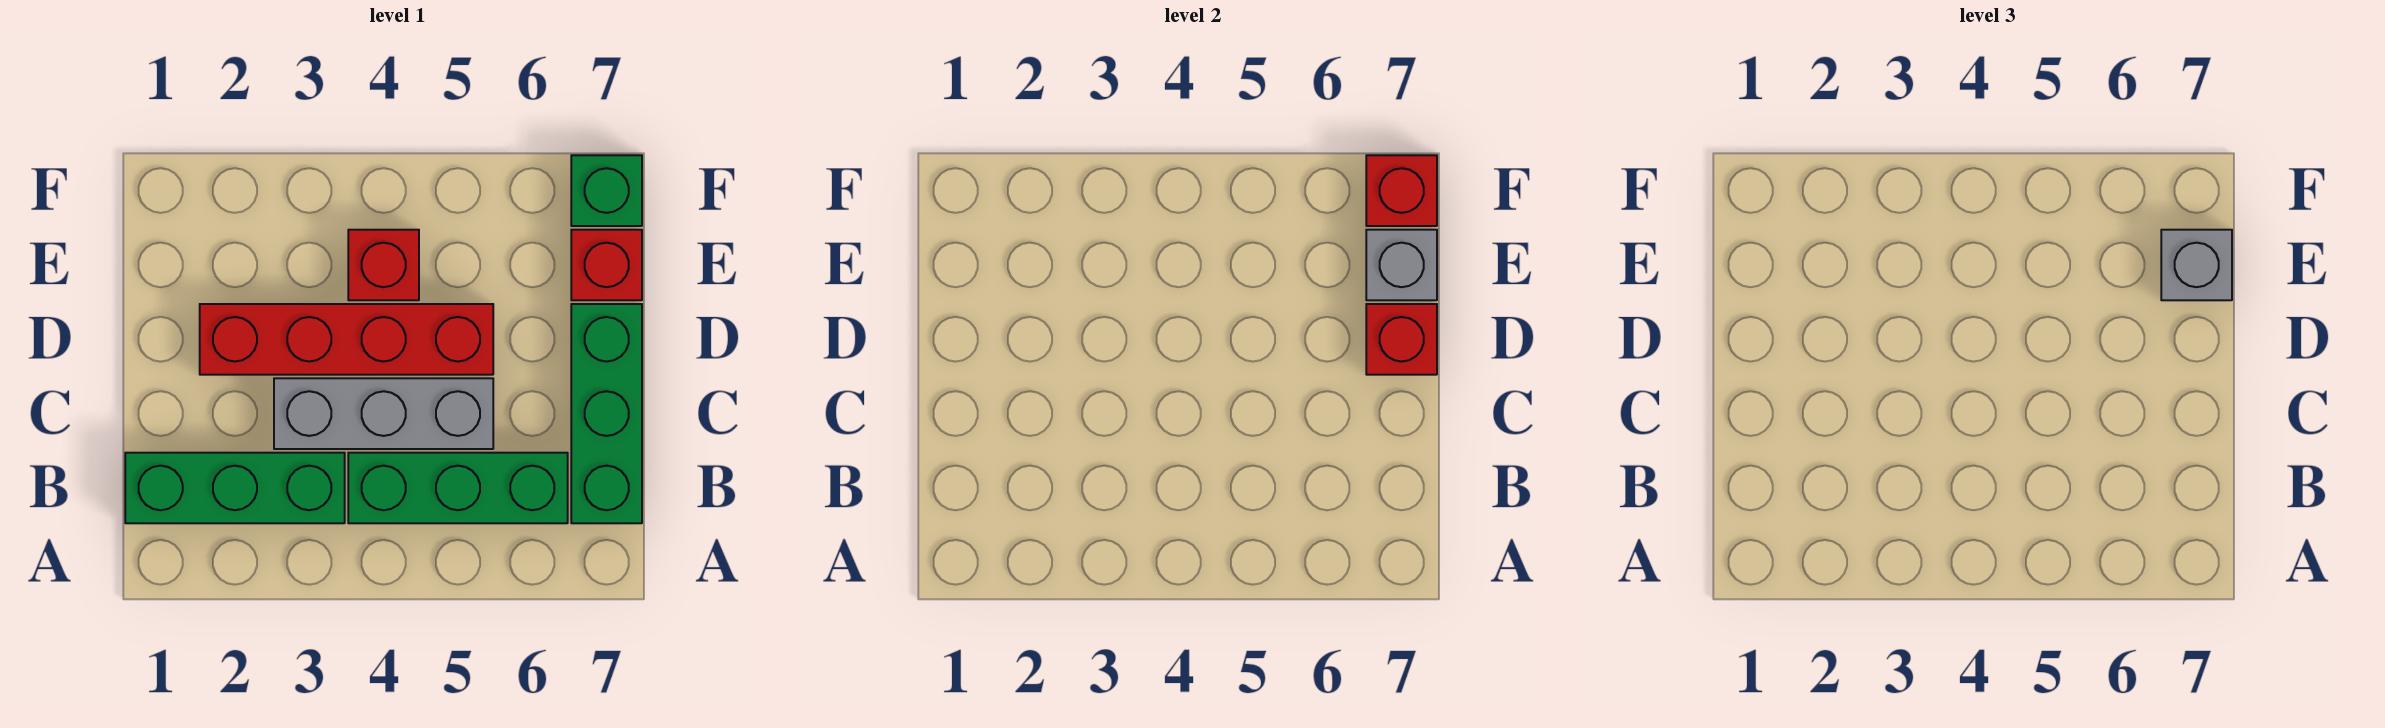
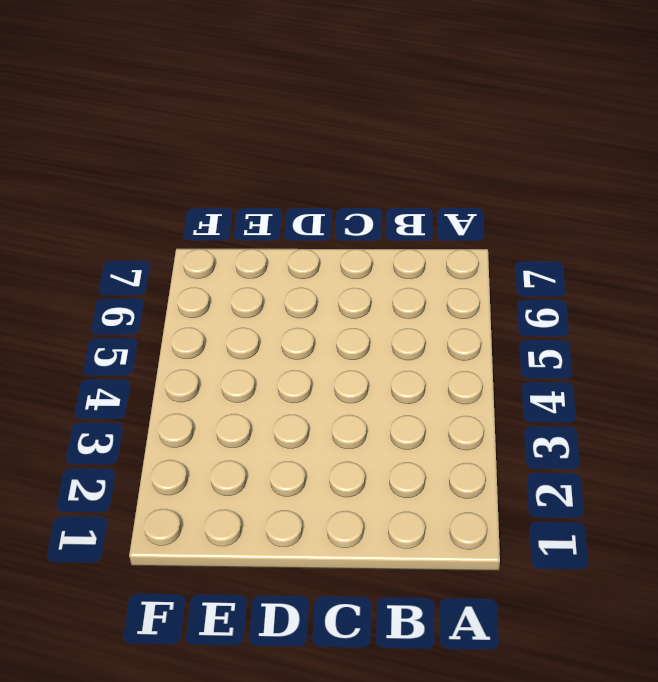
none -> green 1x3 brick [125,453,345,523]
none -> green 1x3 brick [348,453,568,523]
none -> green 1x3 brick [571,304,642,523]

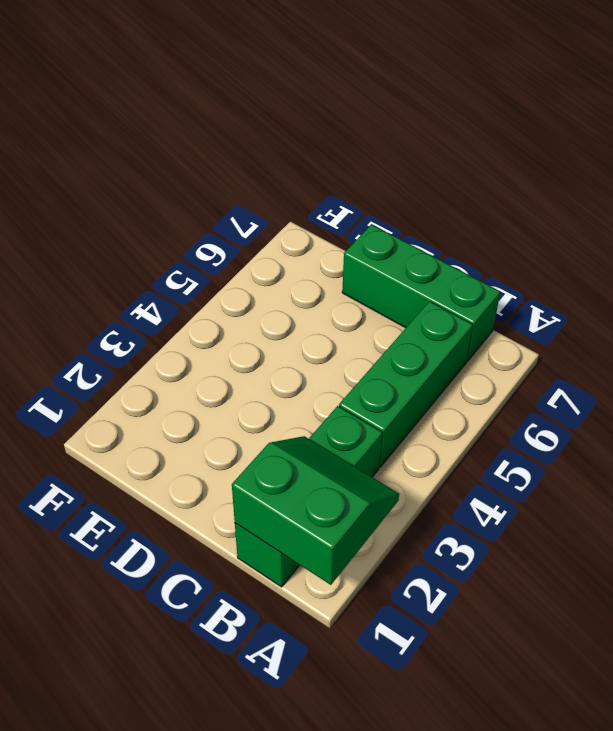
green 2x2 slope [232,436,399,585] -> none
none -> grey 1x3 brick [274,378,493,449]
none -> red 1x4 brick [200,304,493,375]
none -> red 1x1 brick [348,230,419,300]

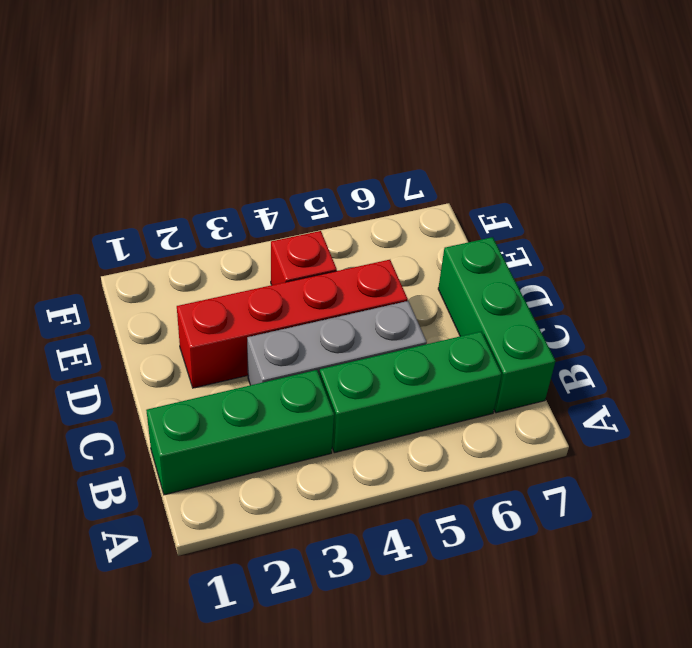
none -> red 1x1 brick [571,230,642,300]
none -> green 1x1 brick [571,155,642,226]
none -> red 1x1 brick [1366,304,1437,375]

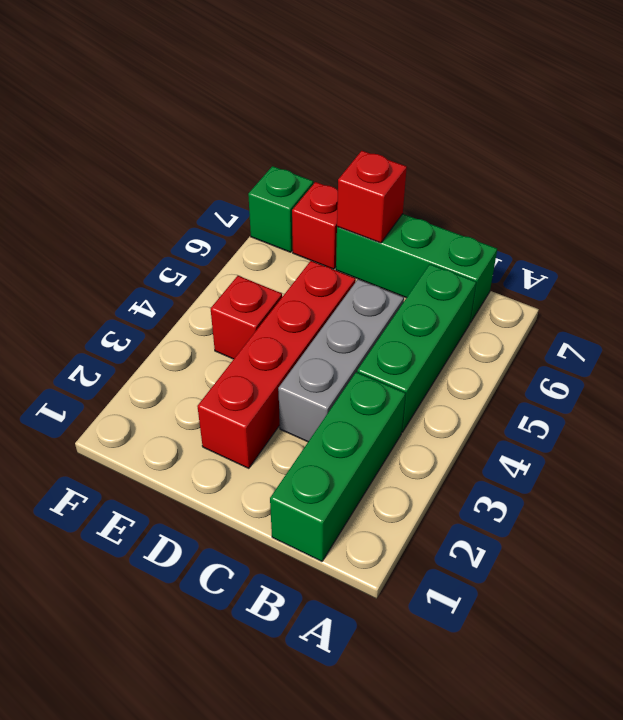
none -> grey 1x1 brick [1366,230,1437,300]
none -> red 1x1 brick [1366,155,1437,226]
none -> grey 1x1 brick [2161,230,2232,300]

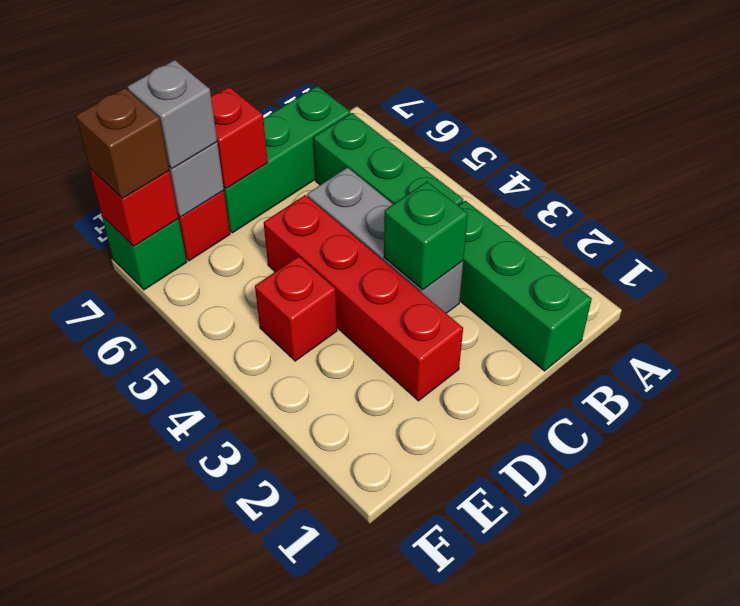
green 1x1 brick [384,182,468,290] -> none
brown 1x1 brick [76,88,169,198] -> none

